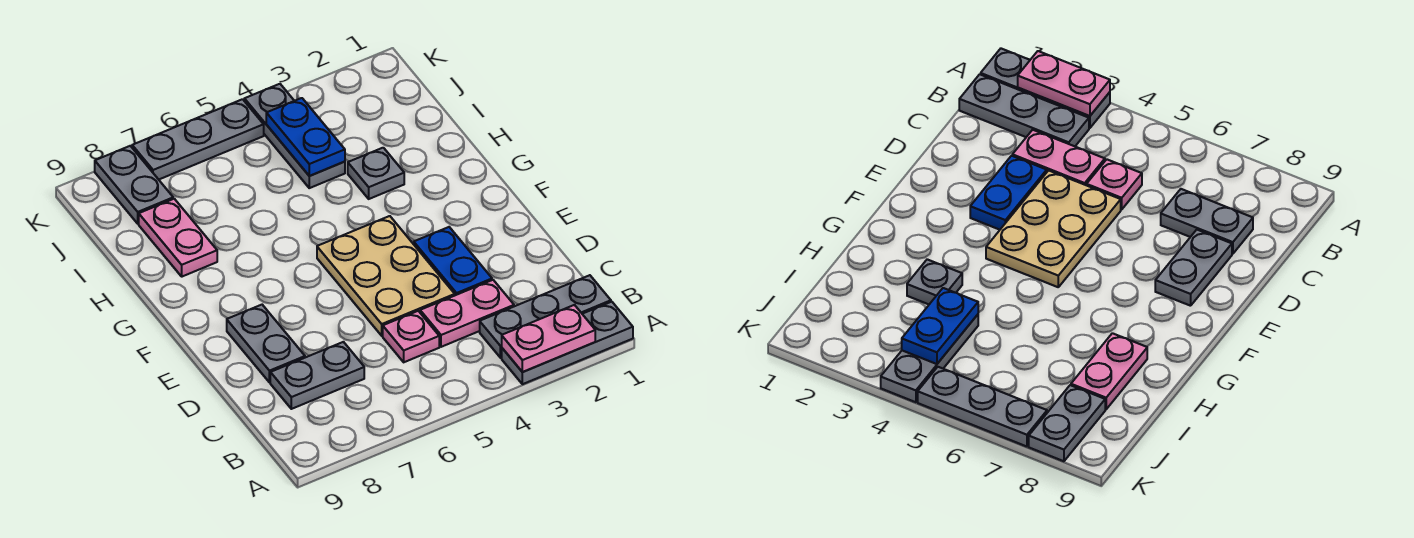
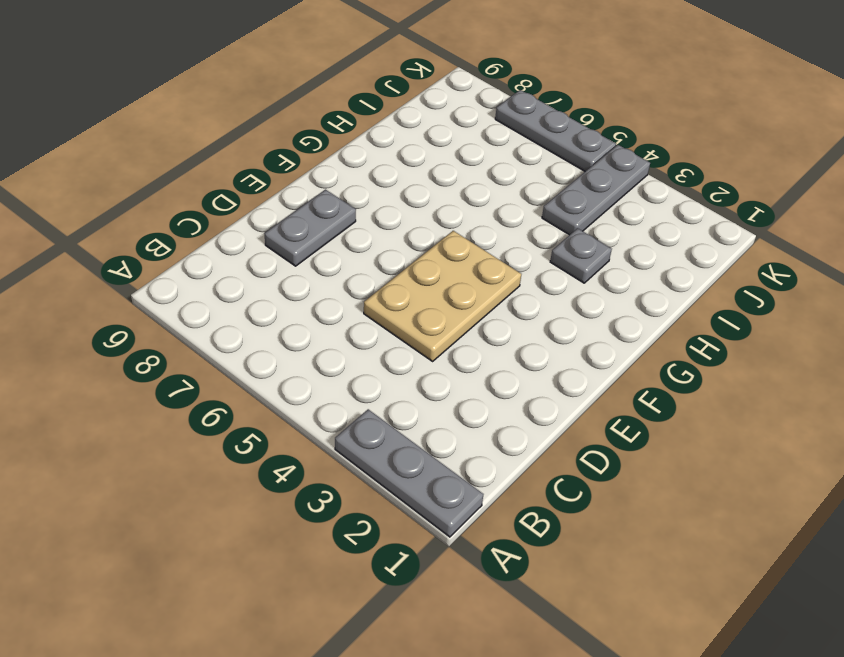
none -> grey 1x3 plate [480,275,611,358]
none -> pink 1x2 plate [420,280,514,347]
none -> pink 1x1 plate [383,311,439,362]

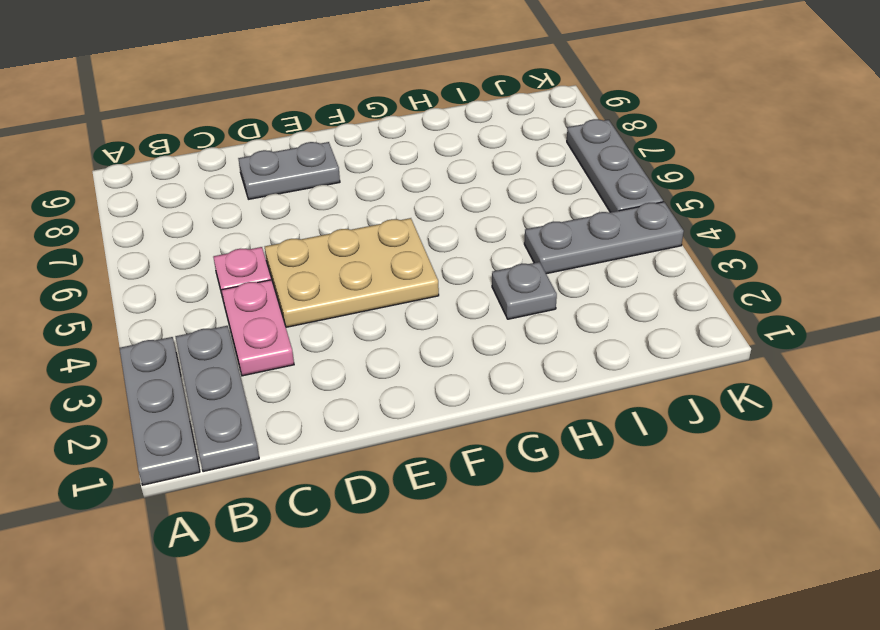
none -> grey 1x2 plate [270,342,364,409]
none -> blue 1x2 plate [414,227,492,295]
none -> pink 1x2 plate [139,199,217,277]

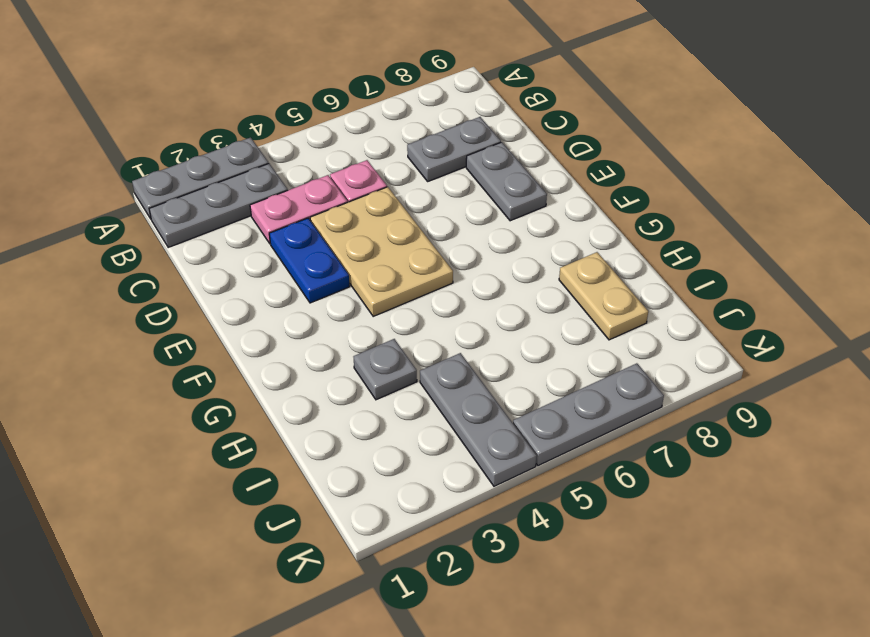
tan 1x2 plate [559,252,648,340] -> pink 1x2 plate [139,199,217,277]
none -> grey 1x2 plate [95,146,173,224]
none -> pink 1x2 plate [502,305,595,372]
none -> blue 1x2 plate [266,98,345,176]

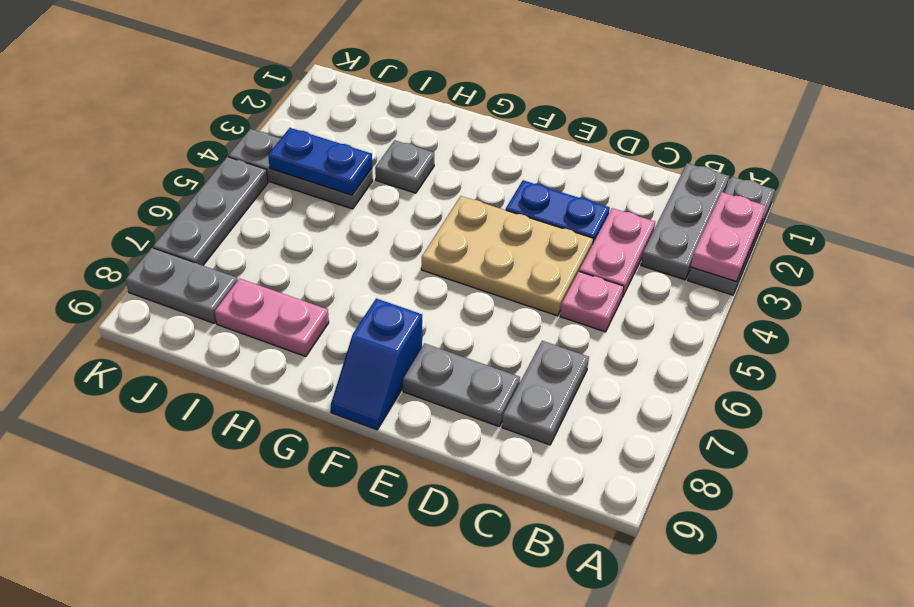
blue 1x2 slope [331,299,422,430] -> none

